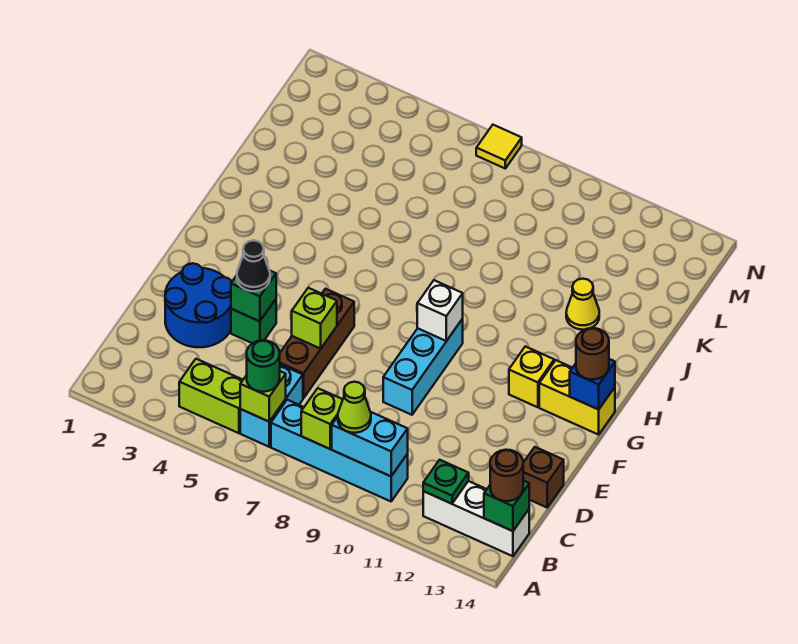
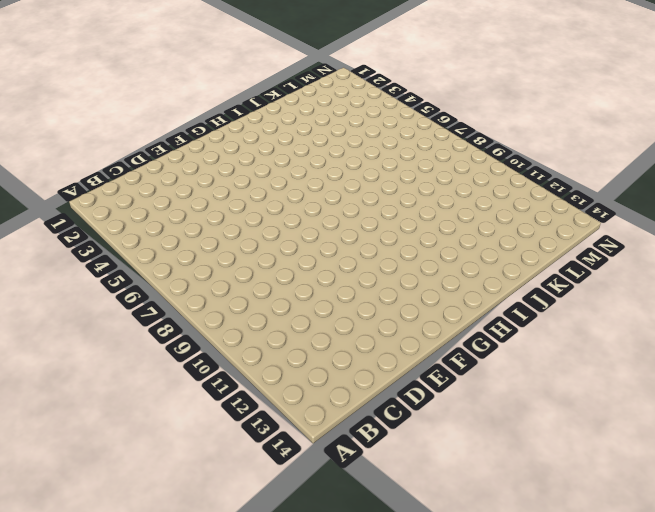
none -> lime 1x2 brick [179,359,243,433]
none -> cyan 1x2 brick [240,365,303,447]
none -> cyan 1x4 brick [271,400,408,501]

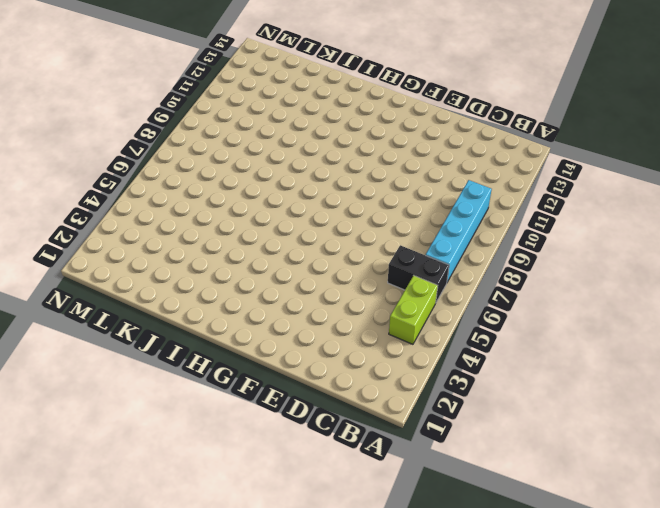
black 1x2 brick [388,245,449,302] -> cyan 1x2 brick [240,365,303,447]
none -> white 1x3 brick [423,481,529,556]
none -> blue 2x2 round brick [165,263,232,347]
none -> brown 1x3 brick [280,289,354,398]

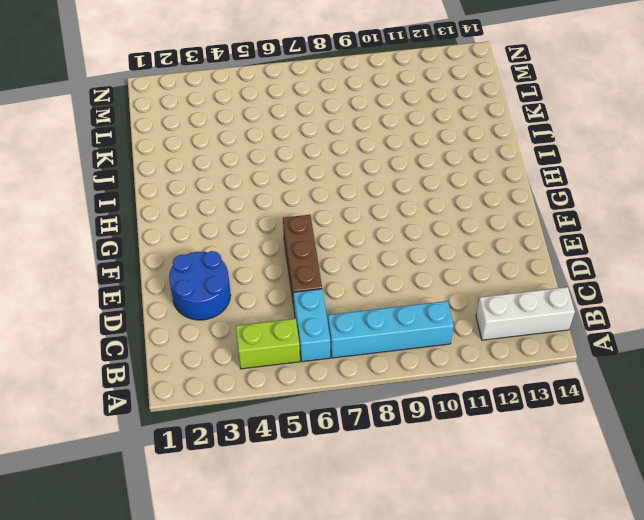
none -> brown 1x1 brick [523,447,564,507]
none -> green 1x1 brick [231,299,276,343]
none -> cyan 1x3 brick [383,319,463,415]

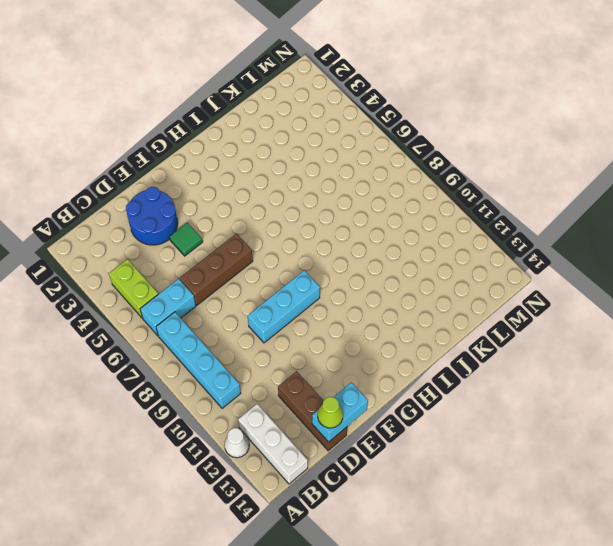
white 1x1 cone [224,428,249,458] -> none
brown 1x3 brick [278,371,347,451] -> brown 1x1 brick [523,447,564,507]
cyan 1x2 brick [312,382,368,442] -> cyan 1x2 brick turned to [332,412,408,476]
lime 1x1 cone [318,397,343,428] -> lime 1x1 cone moved to [338,382,371,433]
green 1x1 tile [169,223,203,256] -> green 1x1 brick [231,299,276,343]
none -> yellow 1x1 brick [509,346,554,407]
none -> yellow 1x2 brick [539,360,615,435]
none -> yellow 1x1 cone [566,279,599,330]

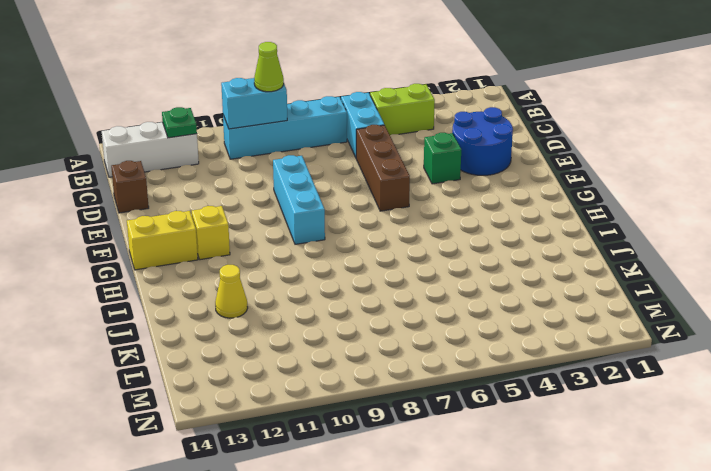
none -> yellow 1x1 tile [476,125,522,168]
none -> lime 1x1 brick [240,371,286,422]
none -> lime 1x1 brick [301,388,343,449]

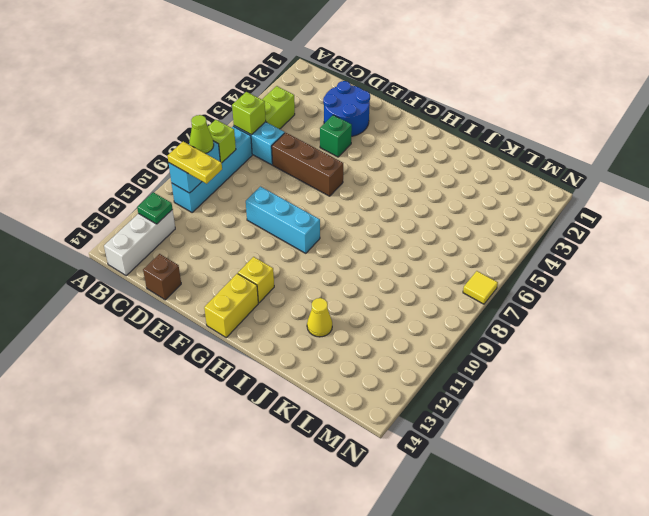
yellow 1x2 plate [168,141,222,184] -> none
none -> green 1x1 brick [484,480,529,531]
none -> green 1x1 brick [231,271,276,321]
none -> lime 1x1 brick [292,288,337,349]

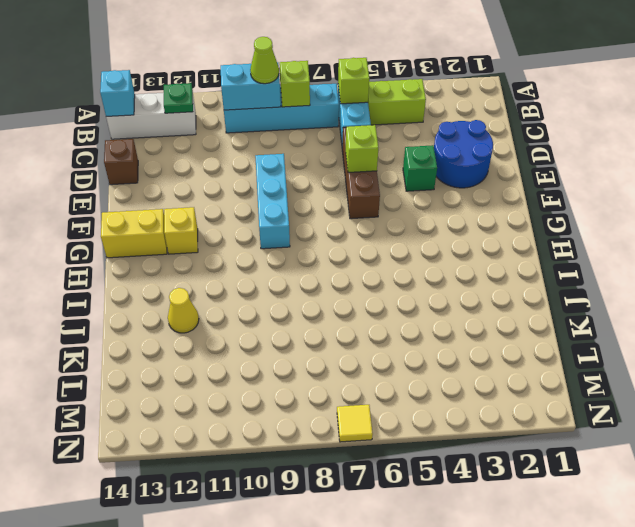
cyan 1x1 brick [100,70,135,117] -> green 1x1 brick [484,480,529,531]
none -> green 1x1 brick [231,271,276,321]
none -> white 1x1 brick [417,280,463,341]
none -> blue 1x1 brick [570,359,615,410]

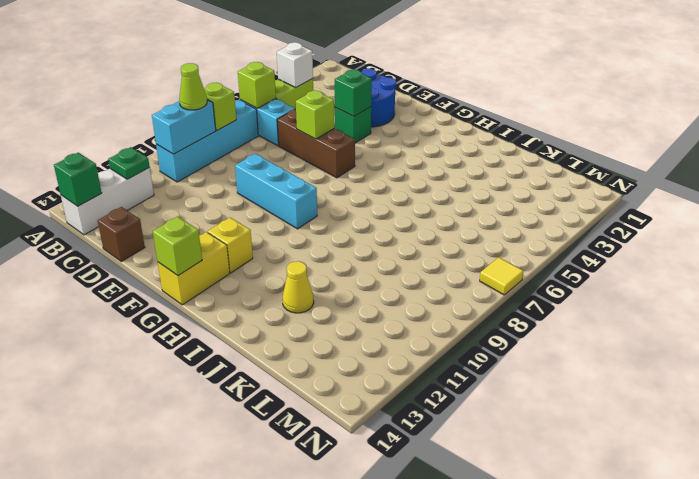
white 1x1 brick [277,42,313,87] -> white 1x1 brick moved to [417,280,463,341]
lime 1x1 brick [153,217,202,276] -> blue 1x1 brick [570,359,615,410]
none -> green 1x1 round brick [247,340,280,392]
none -> brown 1x1 round brick [490,450,523,501]
none -> black 1x1 cone [237,240,270,291]

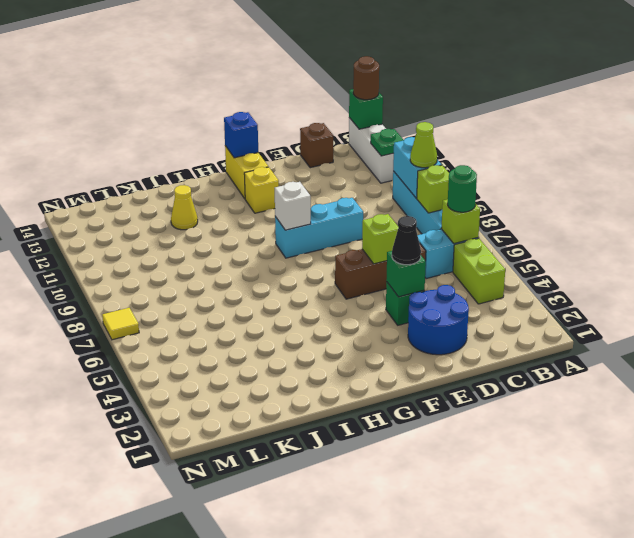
none -> brown 1x1 round brick [576,328,609,379]

